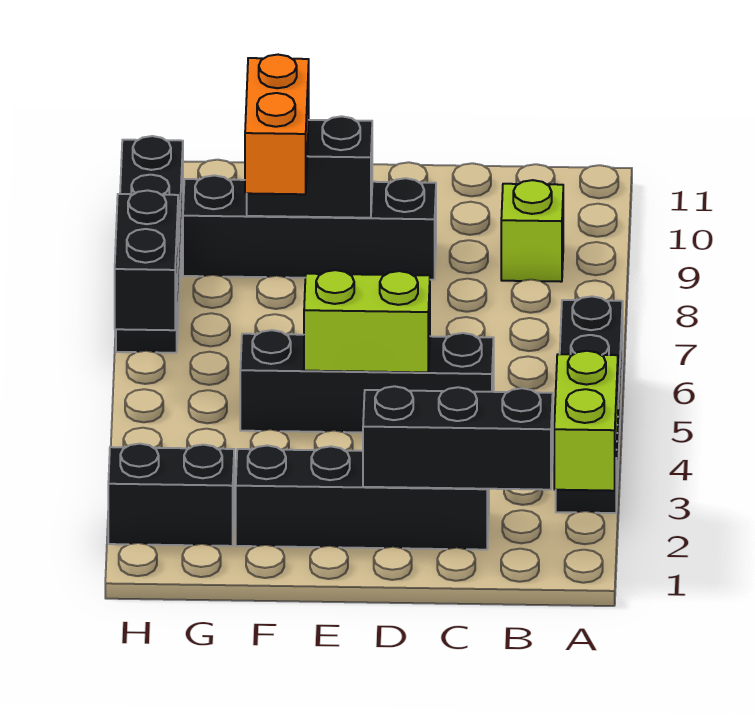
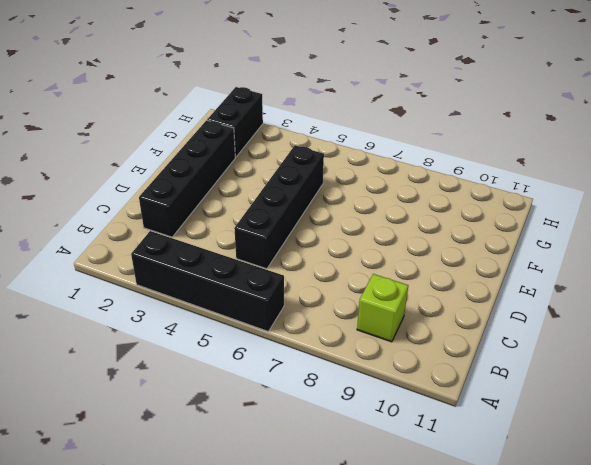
none -> black 1x4 brick [183,175,436,280]
none -> black 1x4 brick [116,136,183,353]
none -> lime 1x2 brick [554,351,618,491]

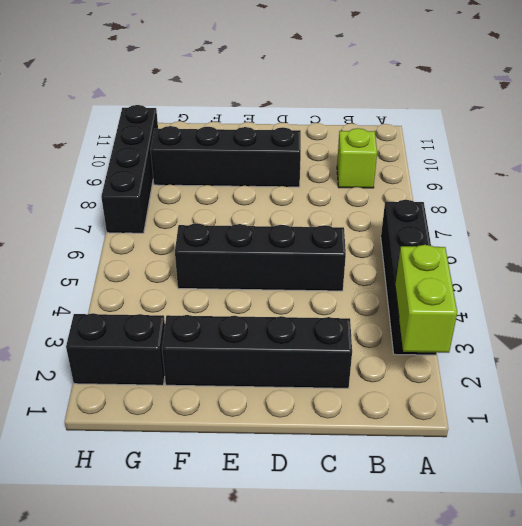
none -> black 1x3 brick [363,386,553,490]
none -> lime 1x2 brick [304,270,430,372]
none -> black 1x2 brick [247,116,372,218]

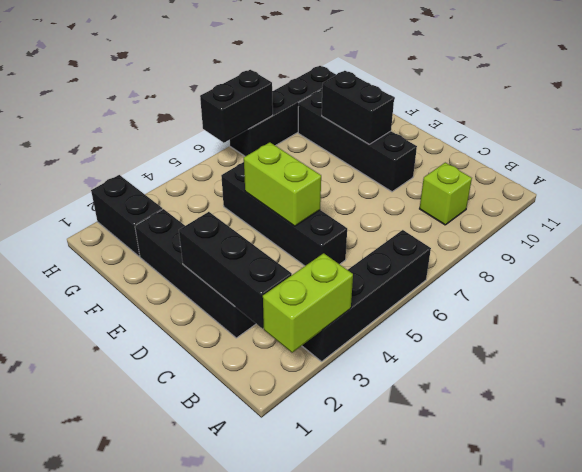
none -> orange 1x2 brick [245,55,309,194]

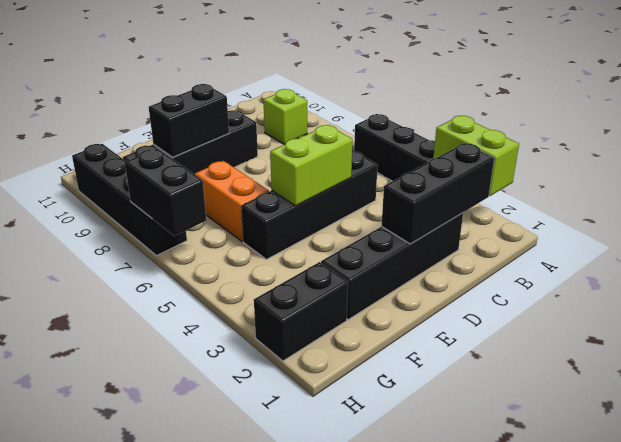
orange 1x2 brick [195,161,269,242] -> orange 1x2 brick moved to [245,55,309,194]

